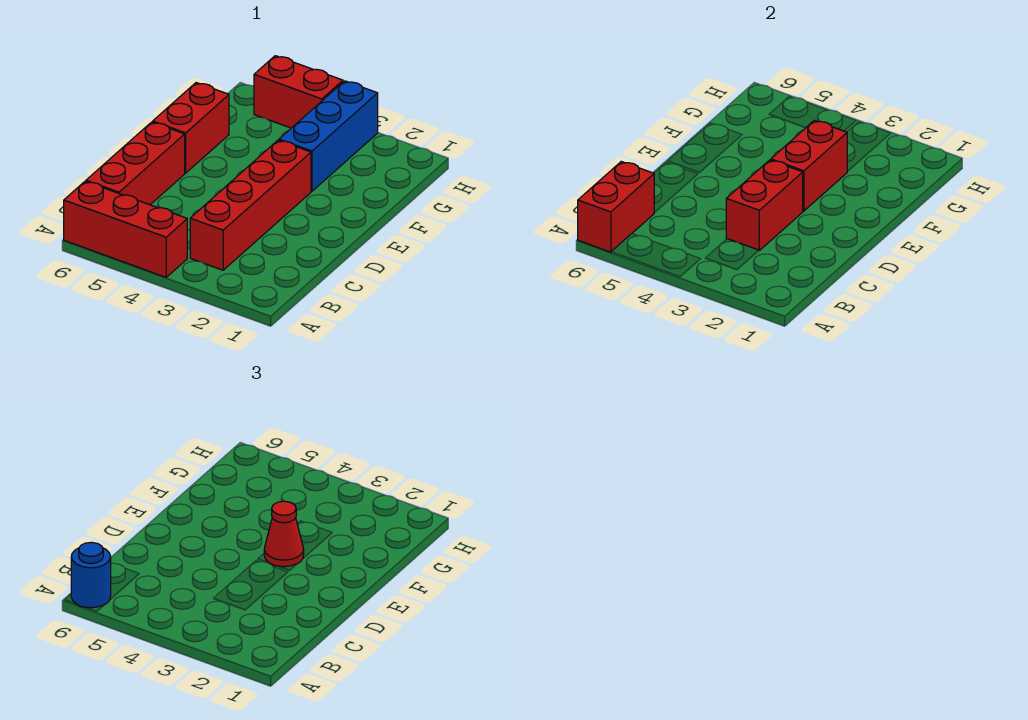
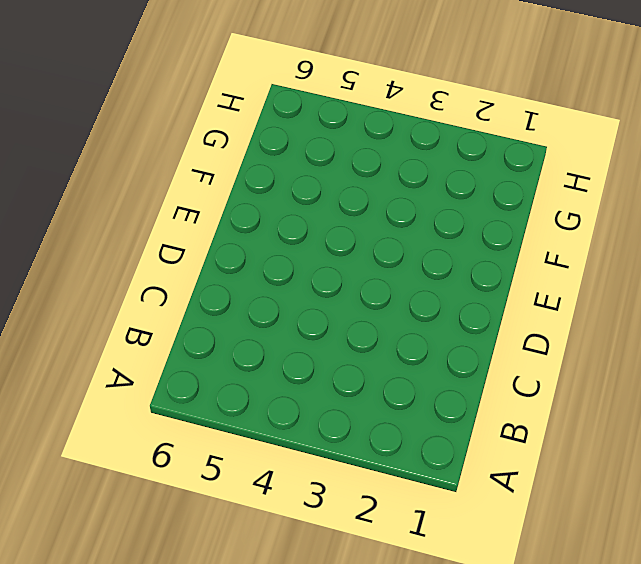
none -> red 1x3 brick [64,181,187,277]
none -> red 1x4 brick [190,140,311,270]

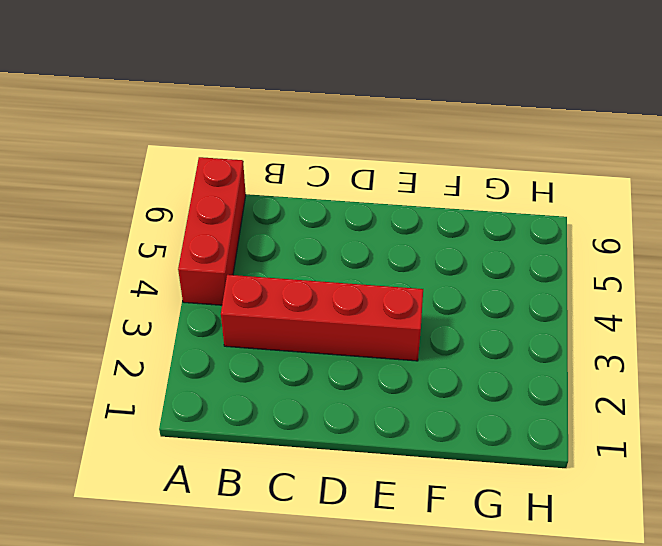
none -> red 1x3 brick [86,122,185,205]
none -> red 1x2 brick [153,83,229,173]

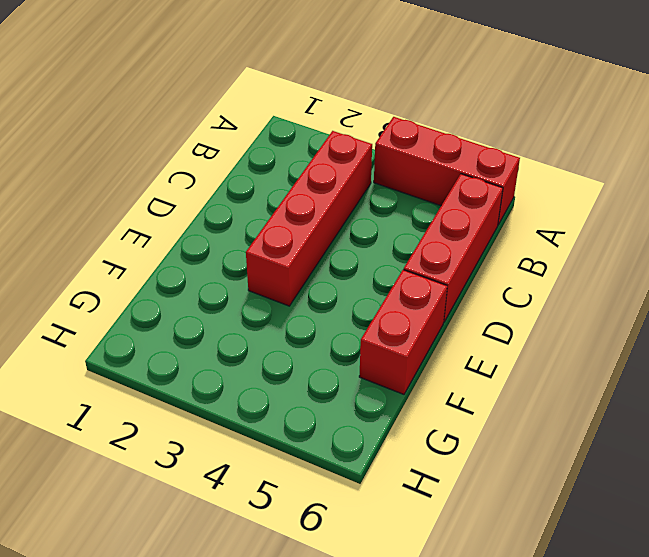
none -> blue 1x3 brick [279,81,378,191]
none -> red 1x2 brick [254,56,343,128]

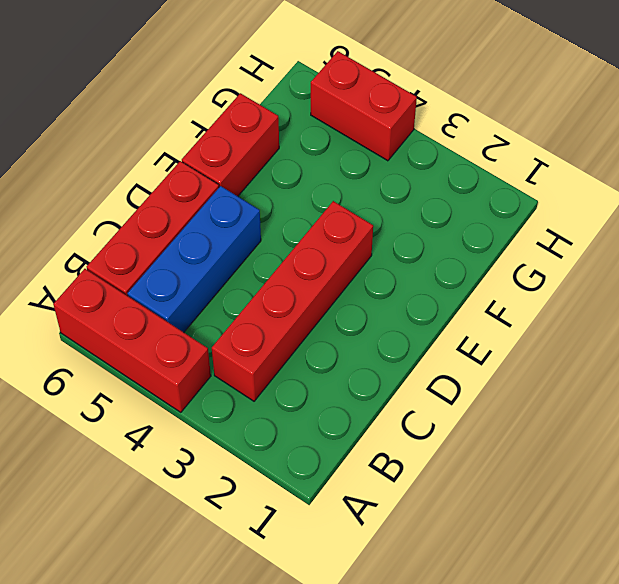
blue 1x3 brick [128,186,261,332] -> blue 1x3 brick moved to [279,81,378,191]
none -> red 1x2 brick [578,162,654,252]
none -> red 1x2 brick [726,160,803,250]

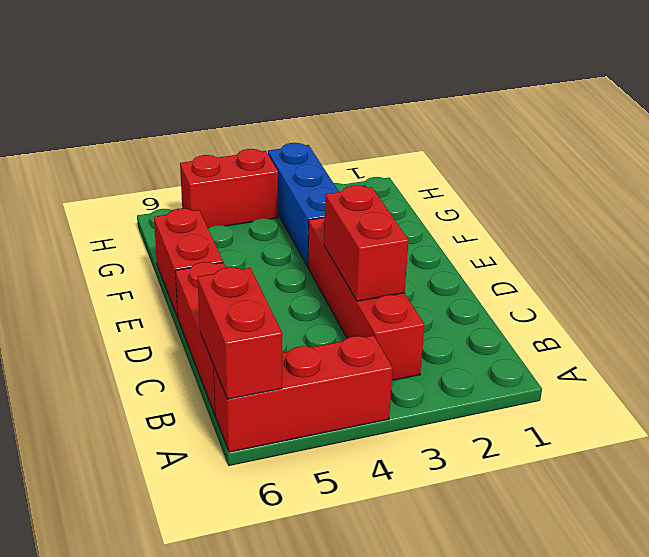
none -> red 1x2 brick [771,120,847,211]
none -> blue 1x1 round brick [71,542,111,608]

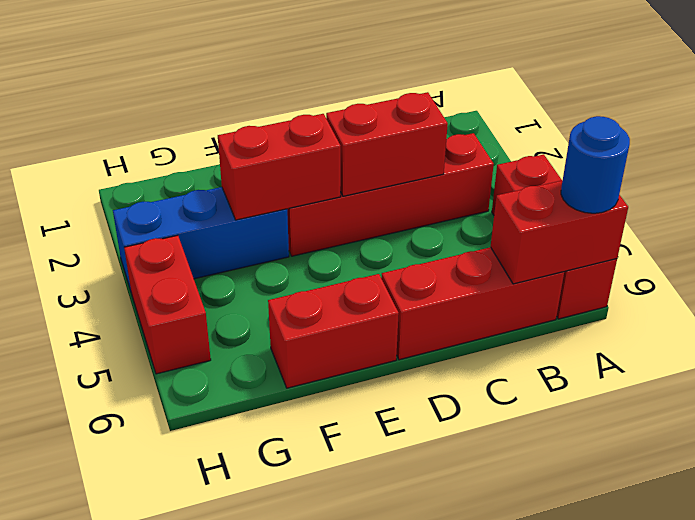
none -> red 1x1 cone [264,501,304,567]

